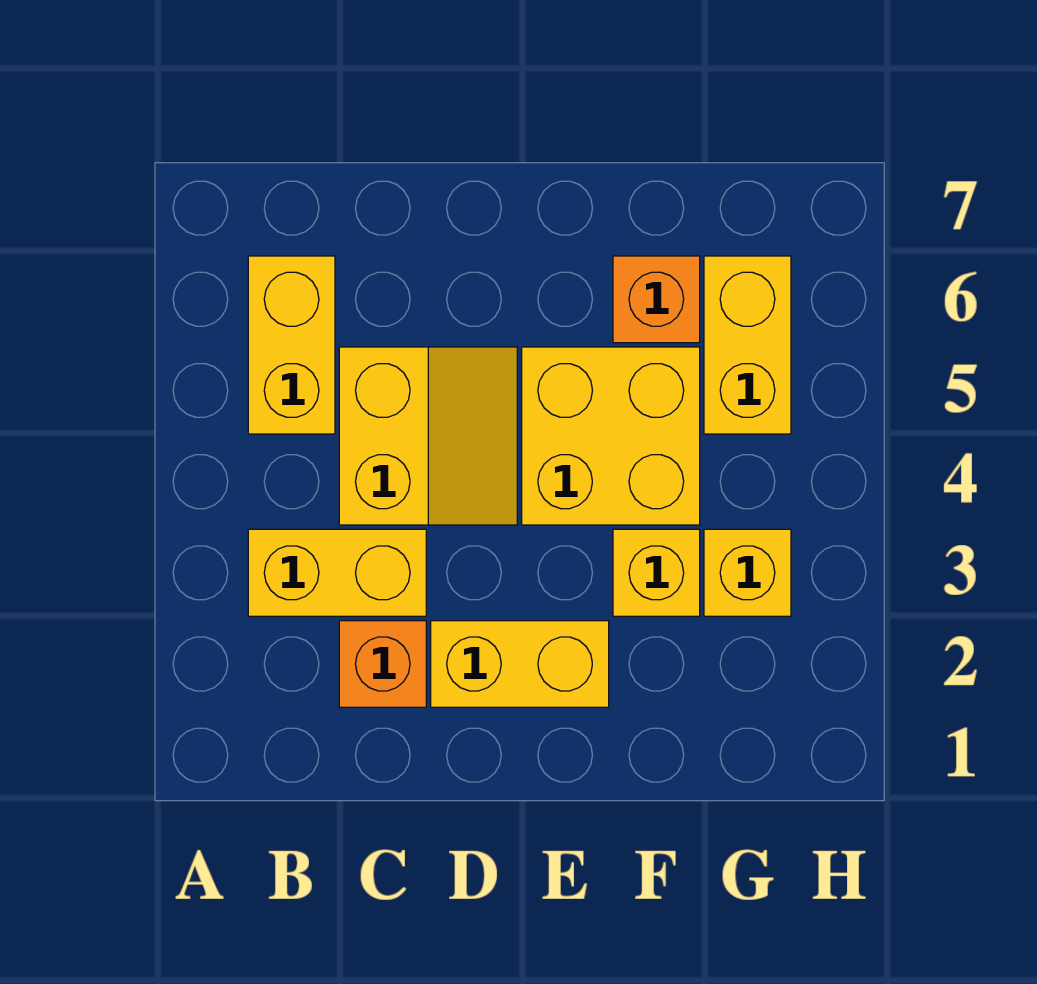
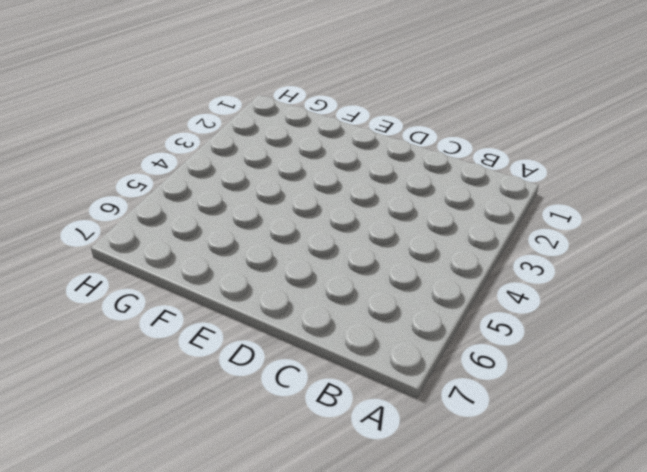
none -> yellow 1x2 brick [248,529,426,616]
none -> yellow 1x2 brick [248,256,335,434]

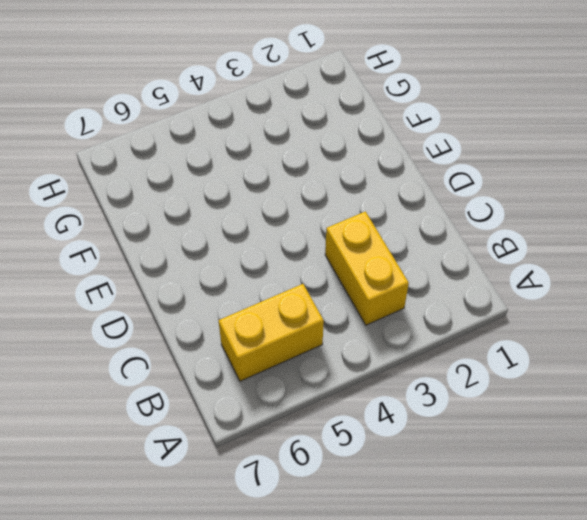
none -> orange 1x1 brick [339,621,426,707]
none -> yellow 2x2 slope [339,347,517,525]

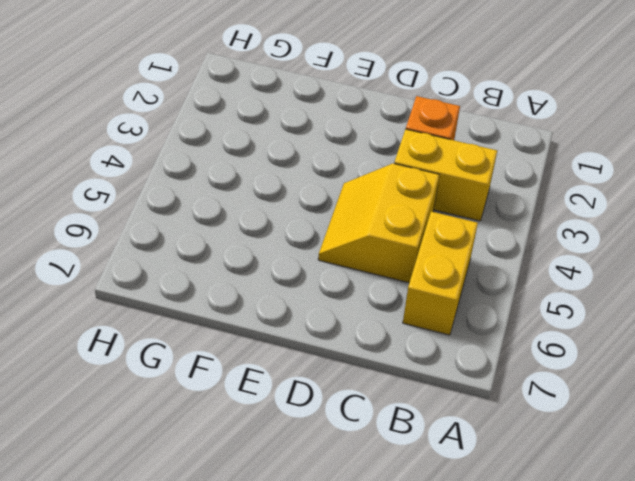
none -> yellow 1x2 brick [431,621,609,707]
none -> yellow 2x2 brick [522,347,700,525]

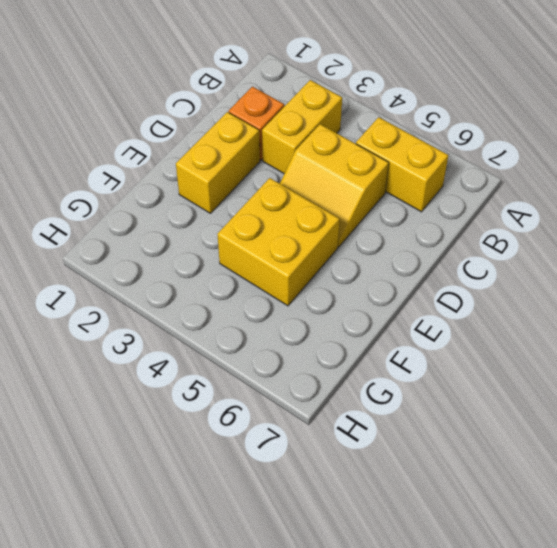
none -> yellow 1x1 brick [613,529,700,616]
none -> orange 1x1 brick [613,256,700,343]

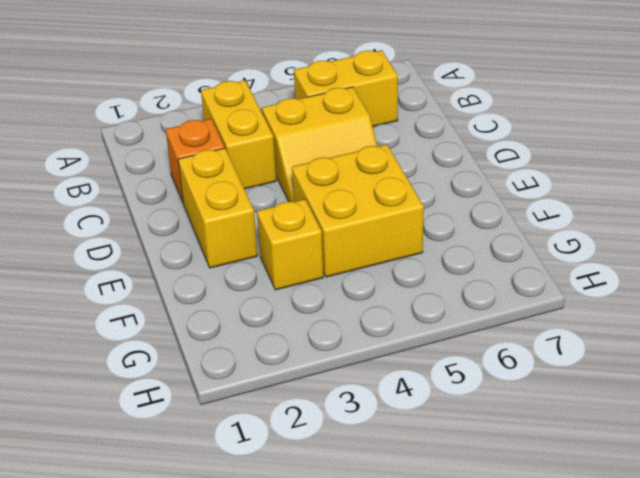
none -> orange 1x1 brick [613,256,700,343]
none -> yellow 1x1 brick [704,529,791,616]

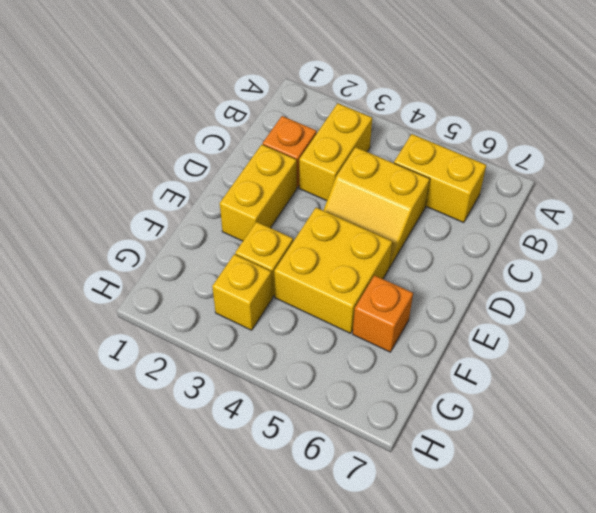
none -> yellow 1x2 brick [704,256,791,434]

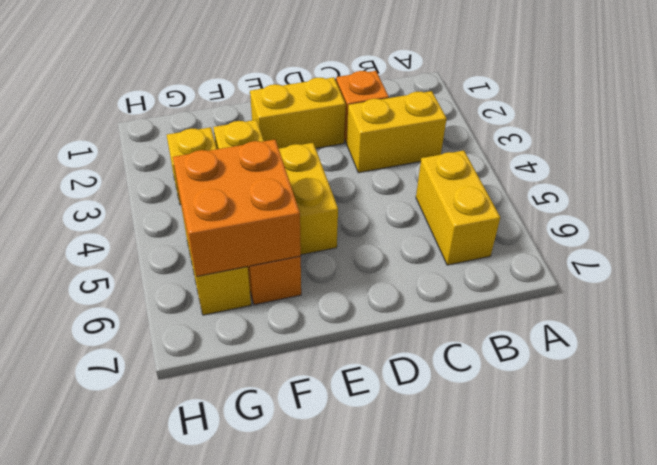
orange 2x2 brick [173,140,301,277] -> none
none -> yellow 2x2 slope [339,347,517,525]

